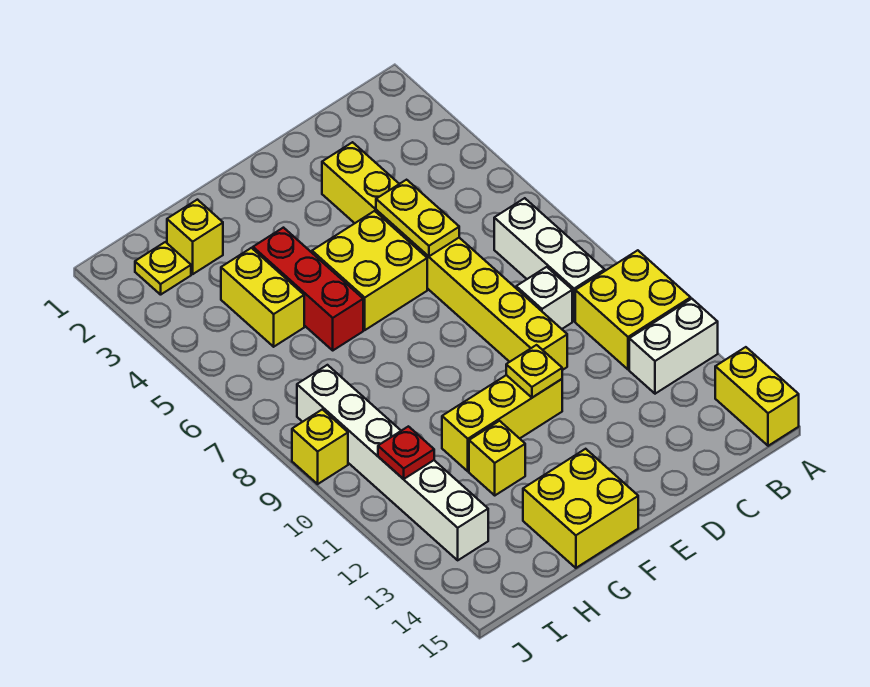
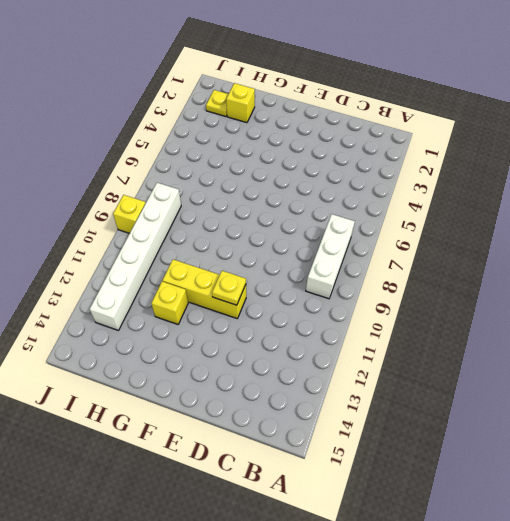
none -> yellow 2x2 brick [575,250,691,370]
none -> white 1x2 brick [629,299,718,394]
none -> yellow 1x2 brick [715,347,799,446]

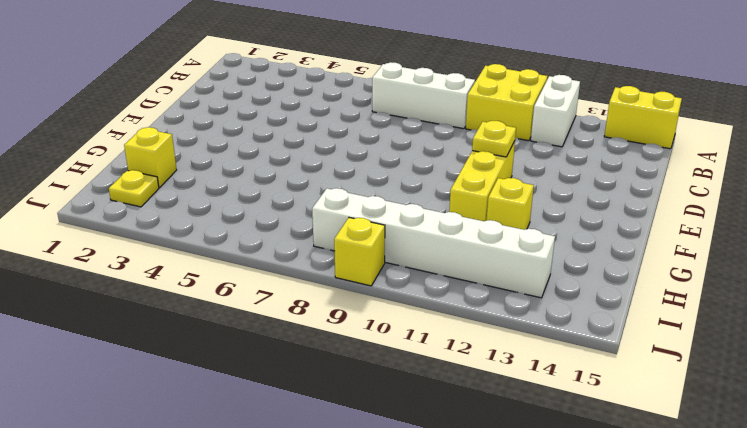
none -> white 1x1 brick [516,267,572,329]
none -> yellow 1x8 brick [322,142,567,370]
none -> yellow 2x2 brick [312,211,427,330]

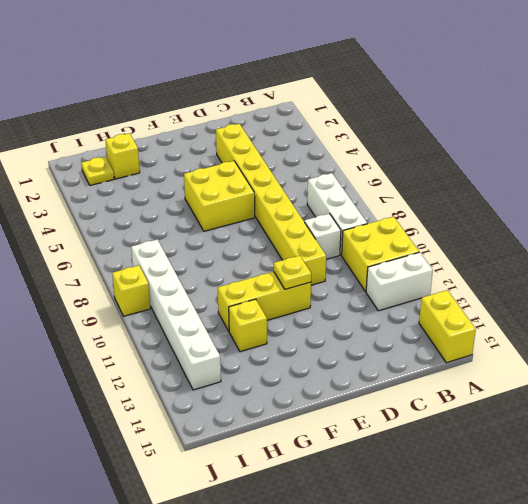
none -> yellow 2x2 brick [523,449,638,568]
none -> red 1x3 brick [253,228,363,350]
none -> yellow 1x2 brick [221,248,304,347]

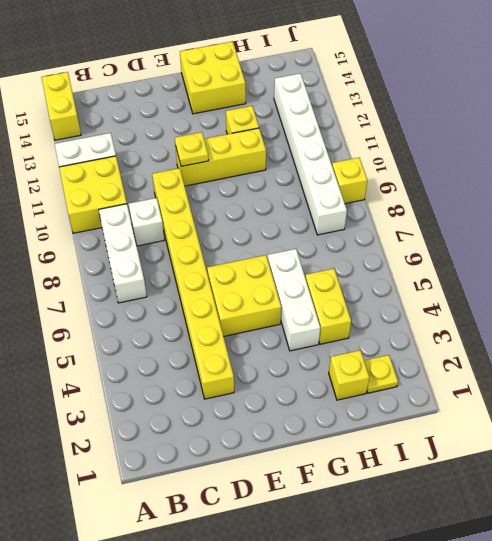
white 1x3 brick [268,249,320,351] -> red 1x3 brick [253,228,363,350]
none -> yellow 1x2 plate [376,180,459,256]
none -> red 1x1 plate [378,426,434,479]

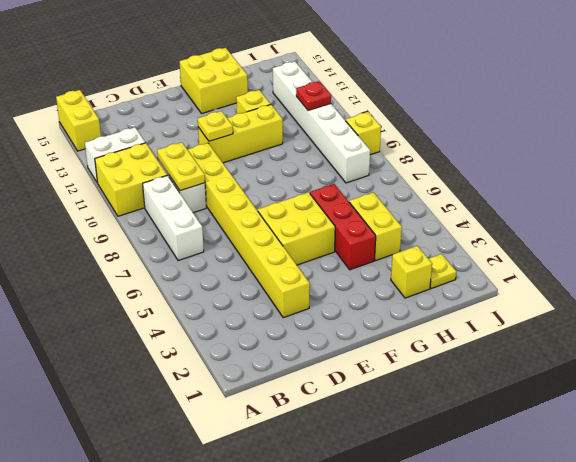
yellow 1x2 plate [157,142,205,191] -> yellow 1x2 plate moved to [376,180,459,256]

